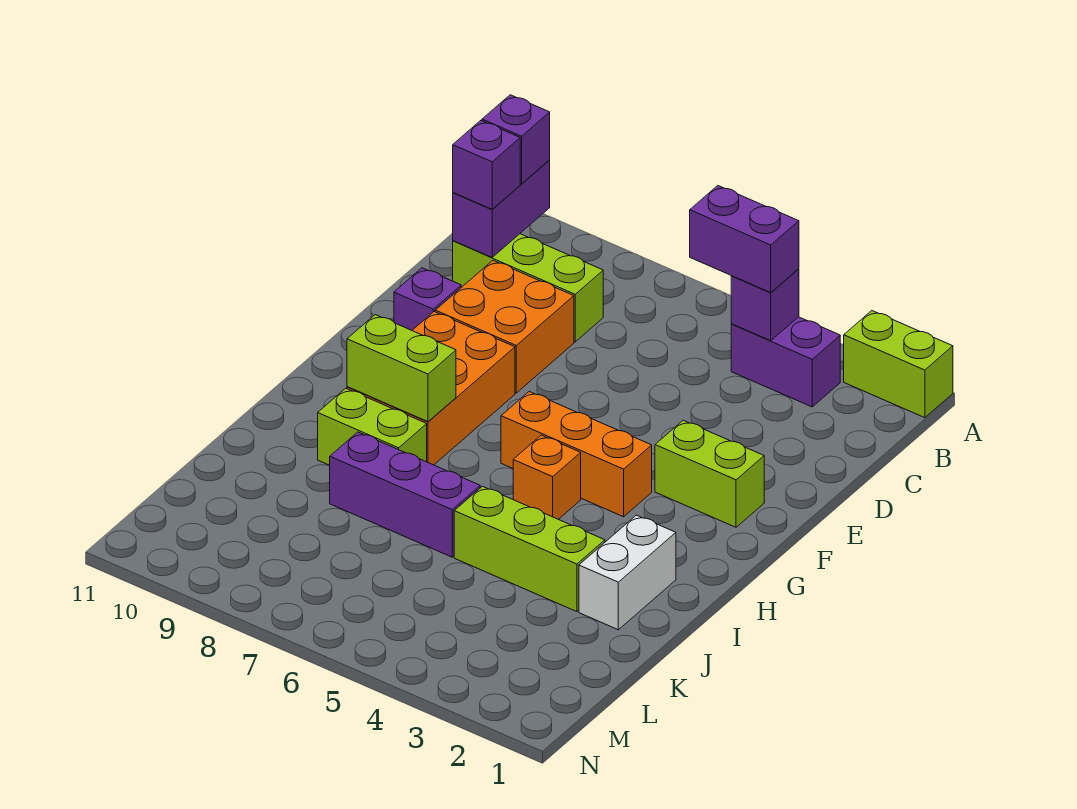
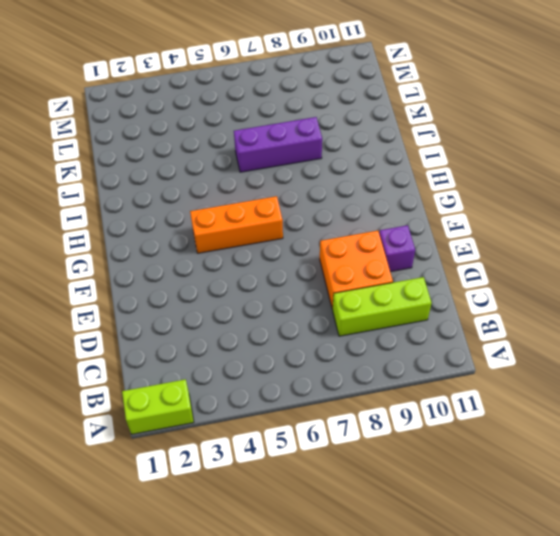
none -> purple 1x2 brick [731,317,840,407]
none -> lime 1x2 brick [655,420,764,527]
none -> orange 2x3 brick [347,312,515,465]

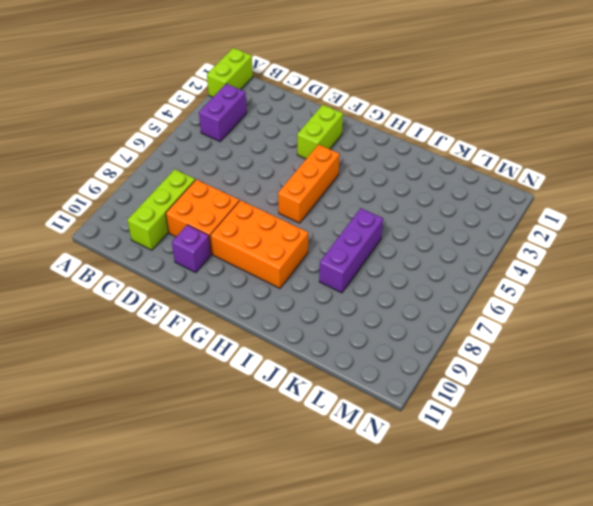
none -> orange 1x1 brick [513,435,581,519]
none -> white 1x2 brick [579,515,676,630]
none -> lime 1x2 brick [318,388,427,465]

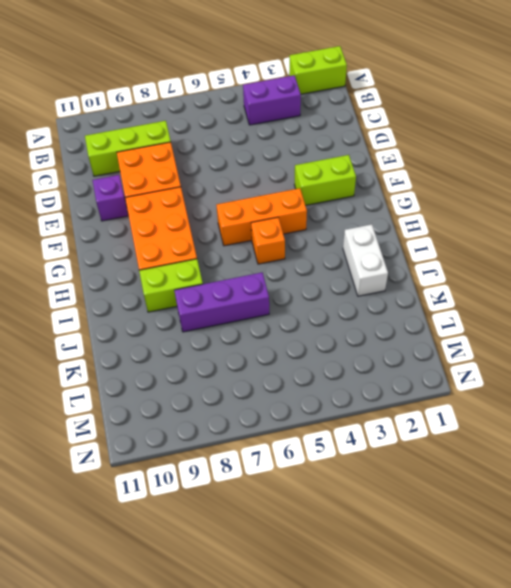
none -> lime 1x3 brick [454,486,605,612]
none -> purple 1x1 brick [731,269,799,341]
none -> purple 1x2 brick [453,160,550,257]

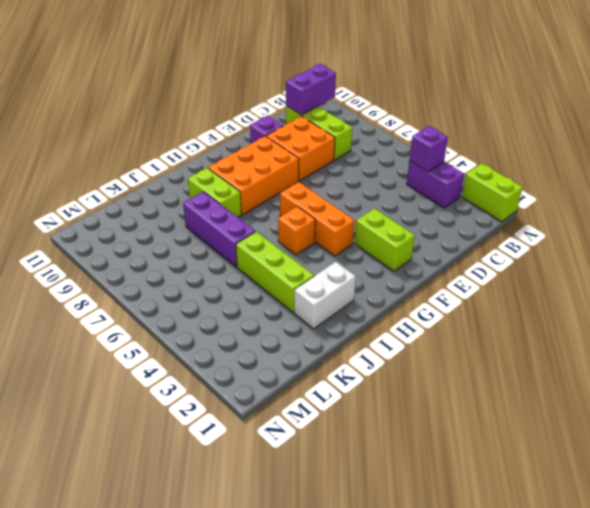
none -> lime 1x2 brick [347,315,456,422]
none -> purple 1x2 brick [690,186,799,292]
none -> purple 1x1 brick [482,95,550,184]

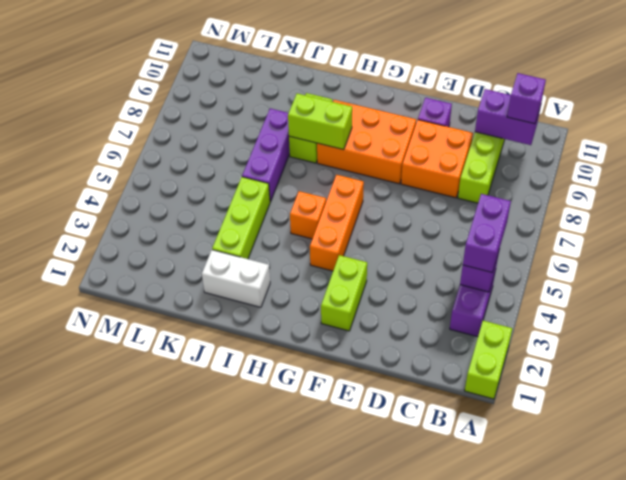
lime 1x2 brick [288,93,352,150] -> lime 1x2 brick turned to [347,315,456,422]
none -> purple 1x1 brick [453,121,520,209]

